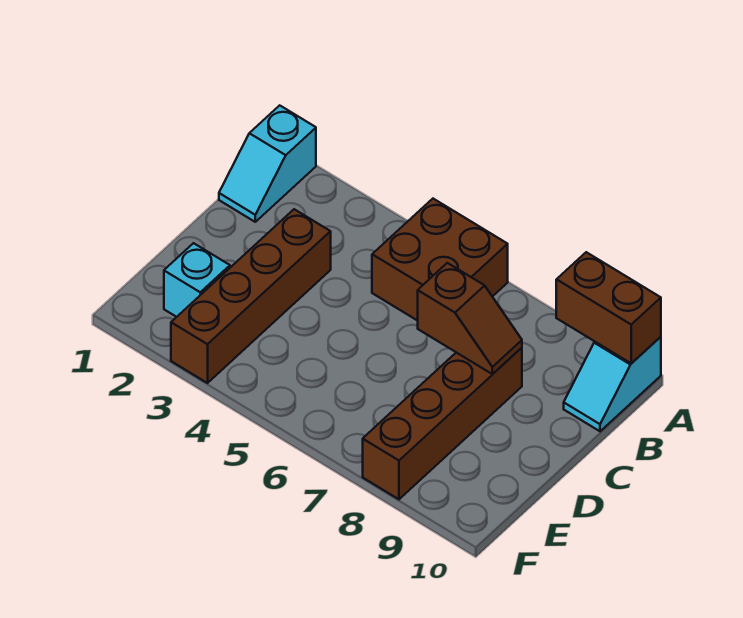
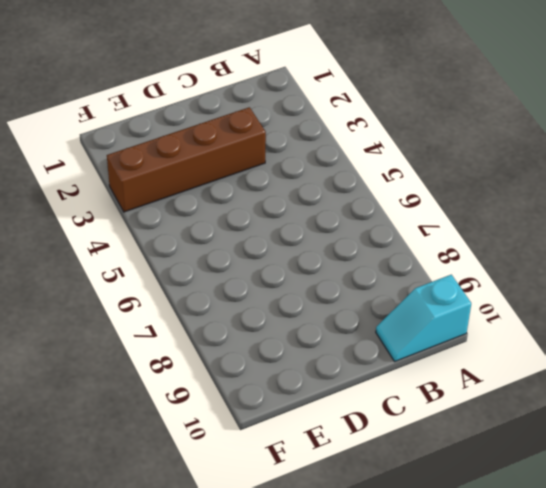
none -> cyan 1x2 slope [219,105,316,222]
none -> brown 2x2 brick [372,199,508,321]

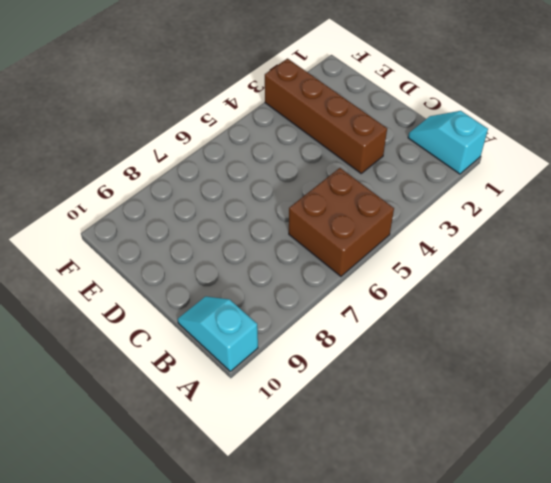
none -> brown 1x4 brick [363,348,522,499]
none -> cyan 1x1 brick [164,243,230,317]

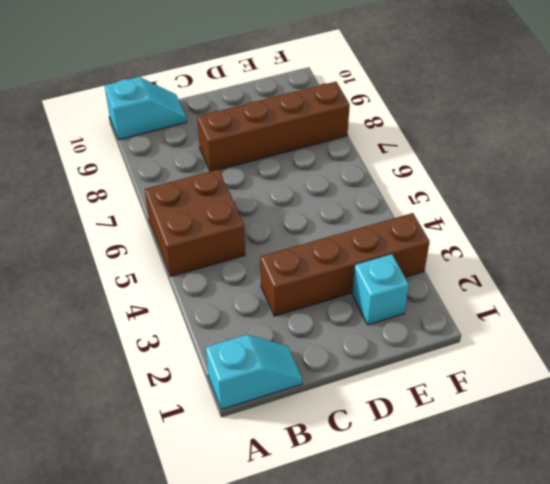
none -> brown 1x2 brick [556,252,661,363]
none -> brown 1x2 slope [418,263,522,374]

